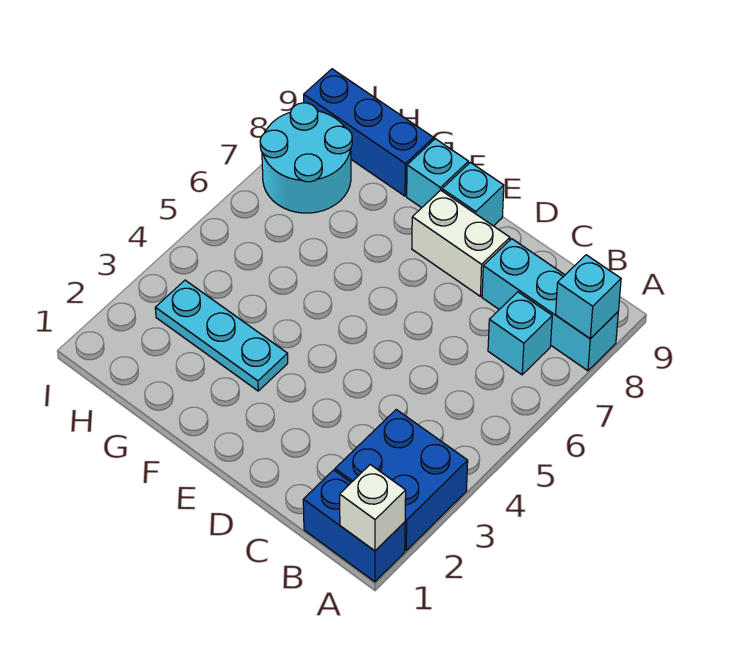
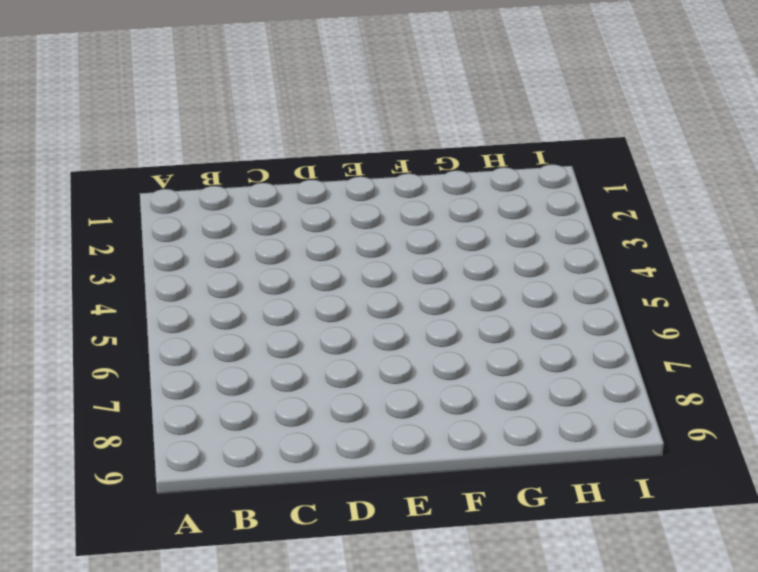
none -> blue 1x2 brick [303,470,405,582]
none -> blue 2x2 brick [335,410,468,551]
none -> cyan 1x3 brick [482,239,618,371]

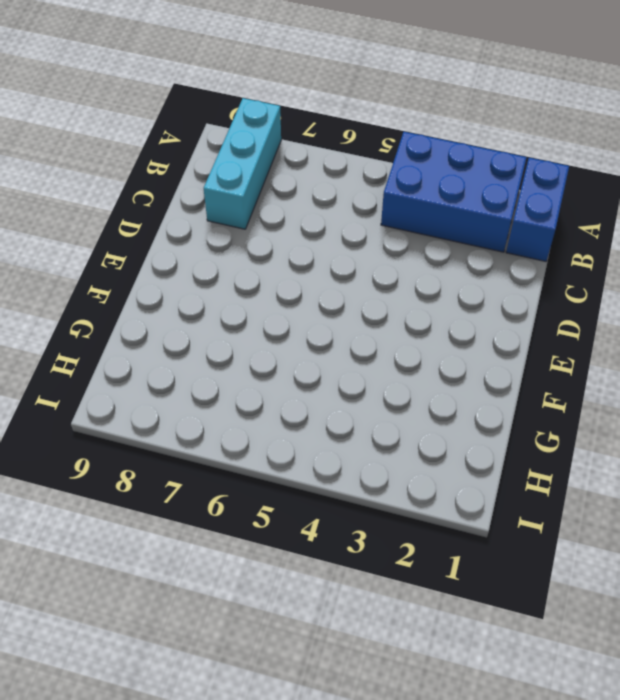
blue 2x3 brick [381,132,527,252] -> blue 2x2 brick [335,410,468,551]
none -> cyan 1x1 brick [488,292,552,375]
none -> white 1x2 brick [412,190,510,296]
none -> cyan 1x1 brick [442,162,504,226]

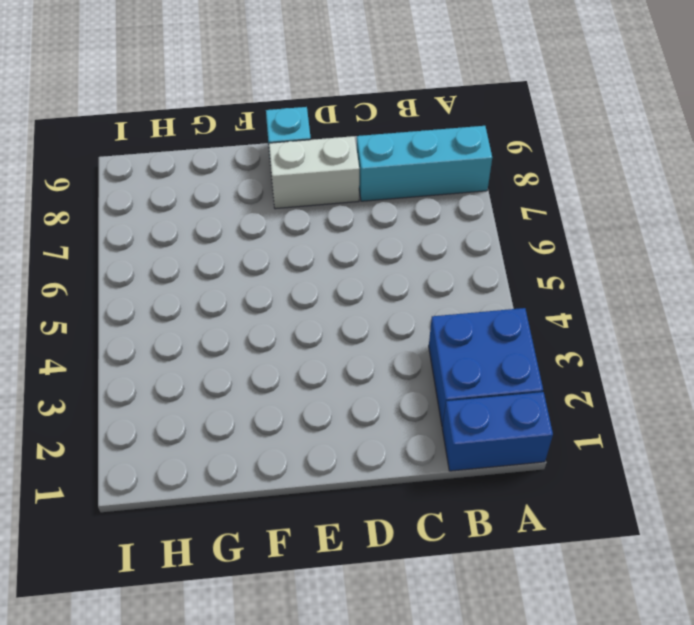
none -> cyan 1x1 brick [488,292,552,375]
none -> cyan 1x3 plate [155,280,288,391]
none -> cyan 1x1 brick [407,139,469,208]

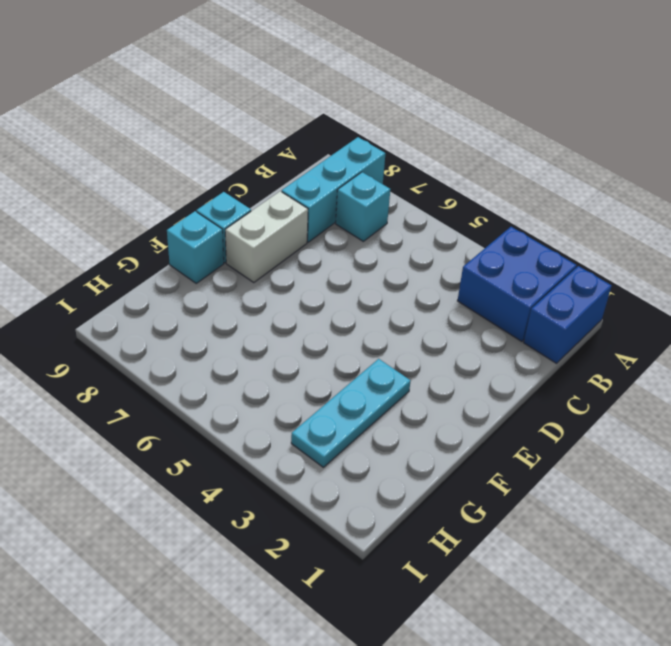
none -> blue 1x3 brick [304,69,434,196]
none -> cyan 2x2 round brick [260,103,352,213]
none -> white 1x1 brick [340,465,406,551]

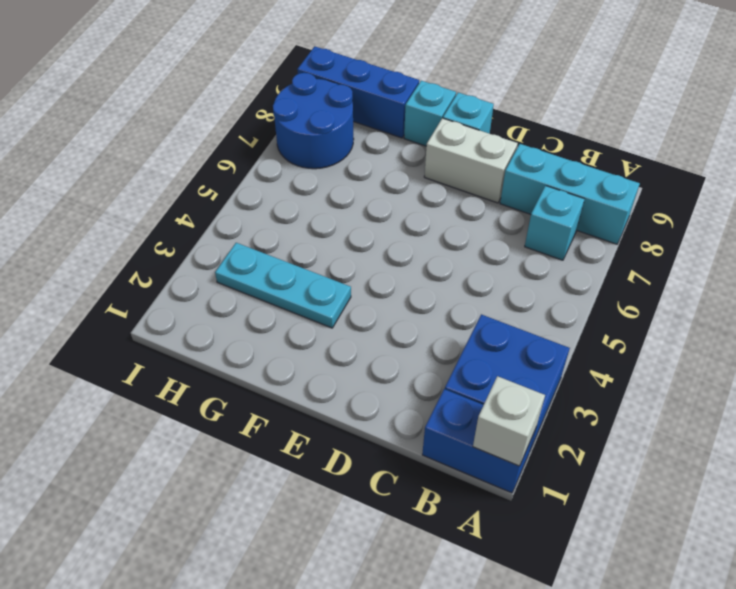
blue 2x2 round brick [273,73,354,169] -> cyan 2x2 round brick [260,103,352,213]
none -> cyan 1x1 brick [556,255,621,339]

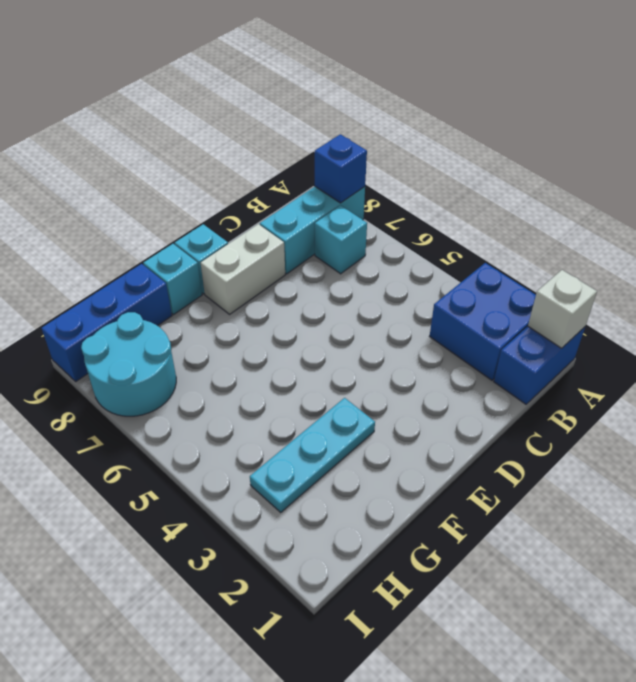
blue 1x1 brick [315,134,367,203] -> cyan 1x1 brick [556,255,621,339]

